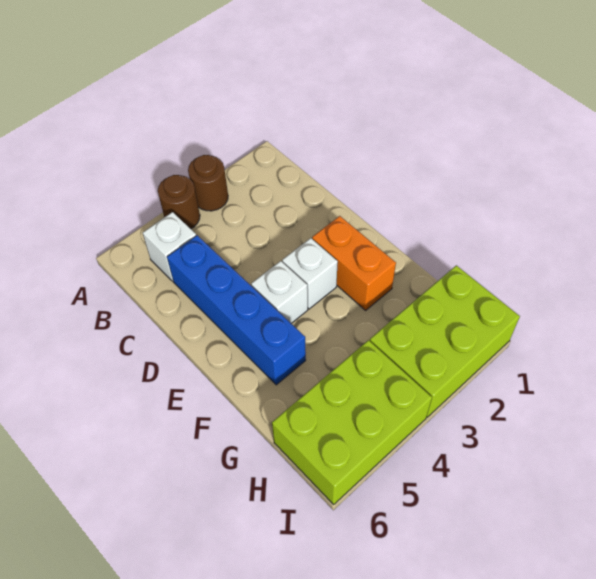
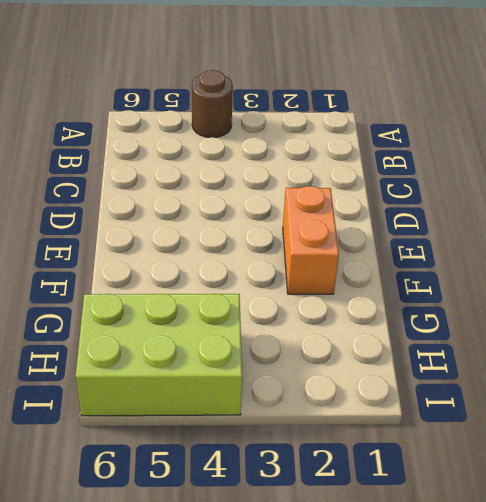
none -> brown 1x1 round brick [188,155,228,211]
none -> white 1x1 brick [143,212,196,281]

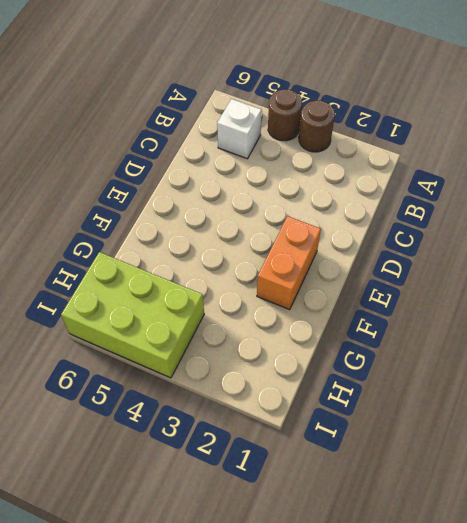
none -> blue 1x4 brick [167,235,306,385]
none -> white 1x1 brick [282,238,338,309]

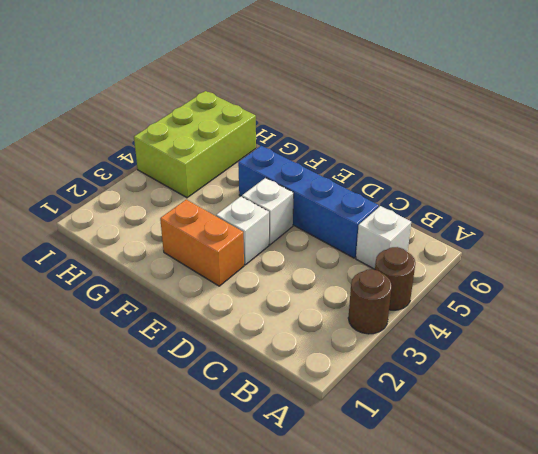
none -> lime 2x3 brick [370,265,520,417]

